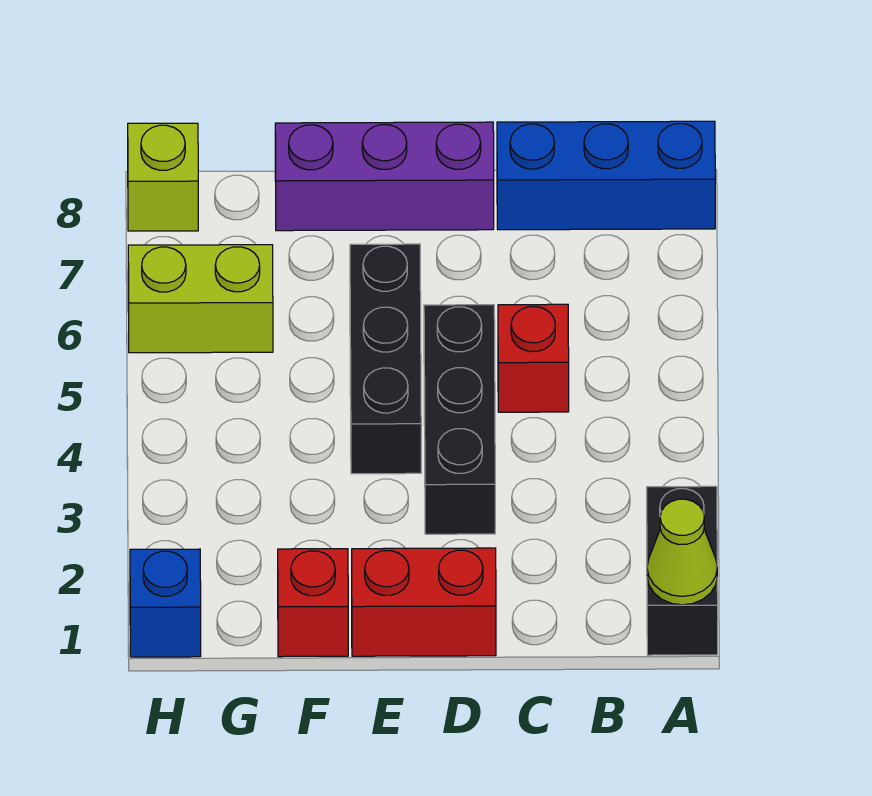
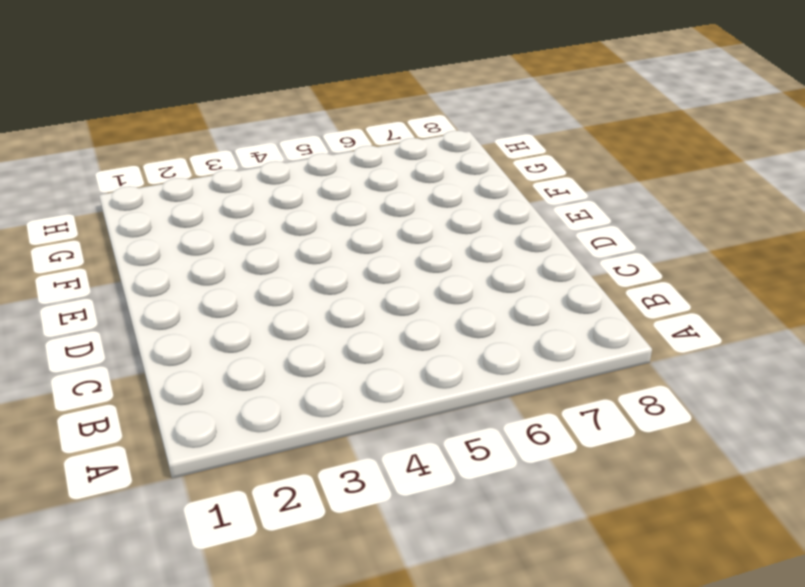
none -> black 1x2 brick [647,486,718,655]
none -> blue 1x3 brick [497,121,715,230]
none -> red 1x1 brick [498,304,569,412]

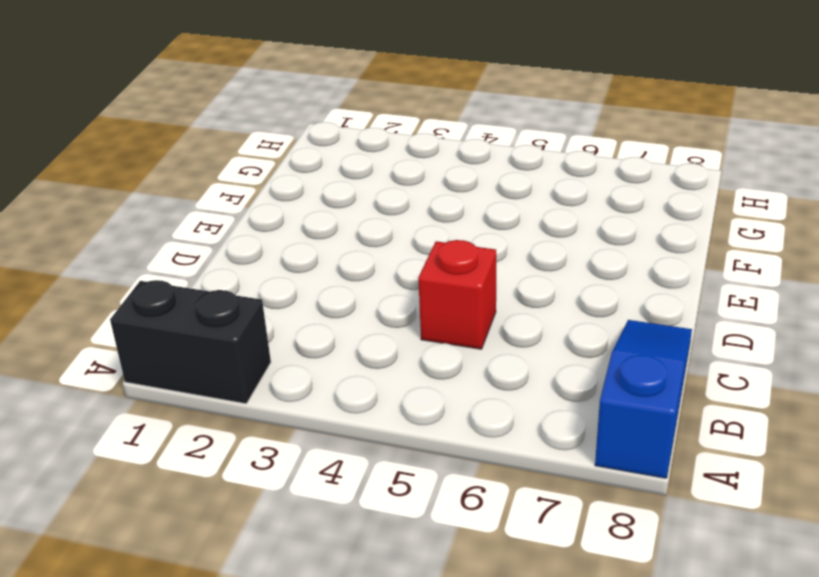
blue 1x3 slope [595,320,692,478] -> blue 1x3 brick [497,121,715,230]
none -> red 1x2 brick [352,548,496,656]
none -> black 1x3 brick [424,305,495,534]
none -> purple 1x3 brick [275,122,494,231]

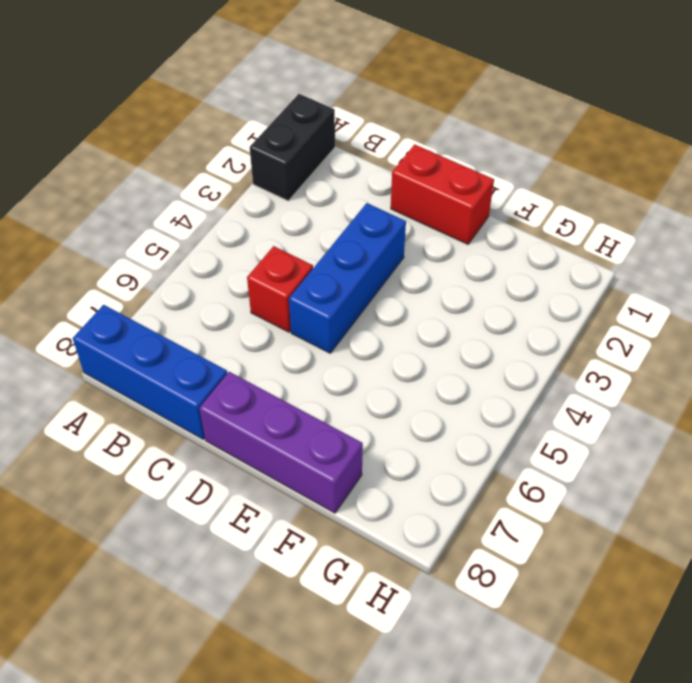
blue 1x3 brick [289,203,406,353] -> black 1x3 brick [424,305,495,534]
none -> black 1x3 brick [350,244,421,474]
none -> red 1x1 brick [278,549,348,657]
none -> lime 1x2 brick [128,245,273,353]

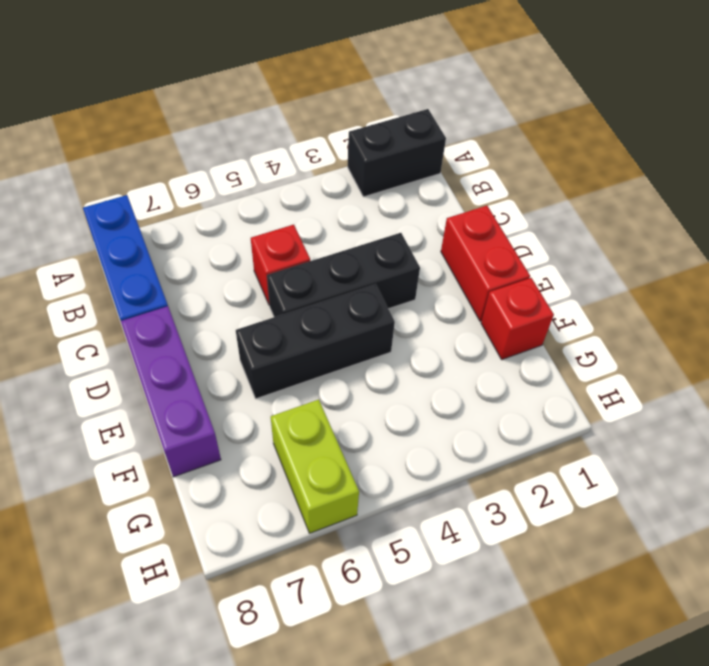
none -> blue 1x1 brick [130,549,201,657]
none -> lime 1x1 brick [128,123,198,231]
none -> lime 1x1 cone [647,499,717,605]

